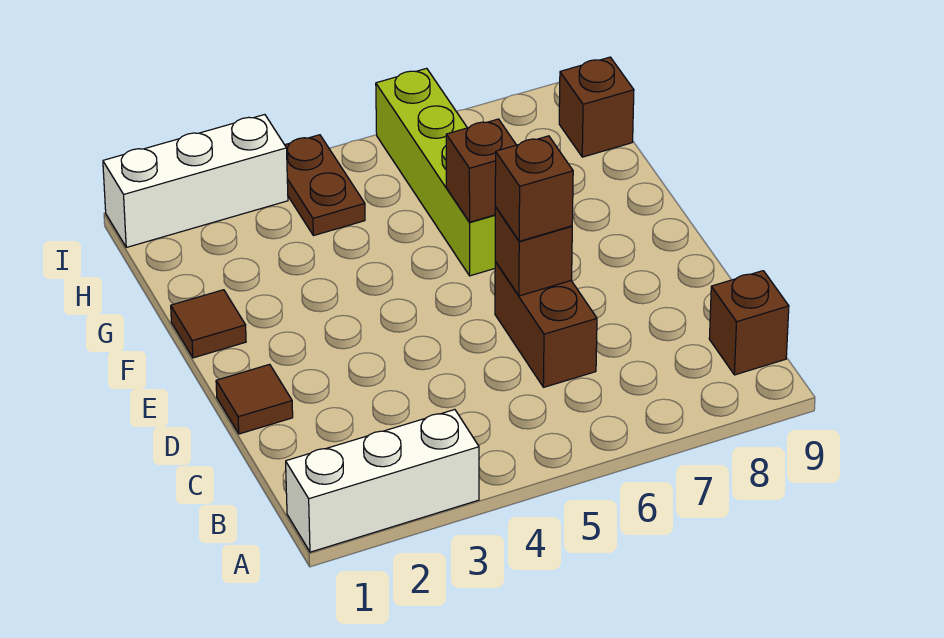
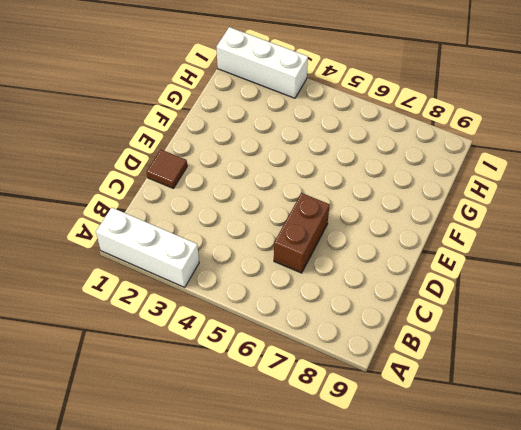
none -> brown 1x1 brick [709,271,789,375]
none -> brown 1x1 tile [171,290,246,358]
none -> lime 1x4 brick [376,68,495,276]

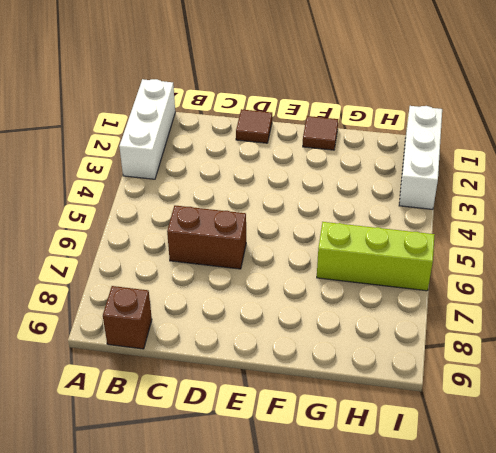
lime 1x3 brick [317,222,435,291] -> lime 1x4 brick [376,68,495,276]
none -> brown 1x2 plate [285,135,365,236]
none -> brown 1x1 brick [559,57,634,157]
none -> brown 1x1 brick [495,207,572,296]

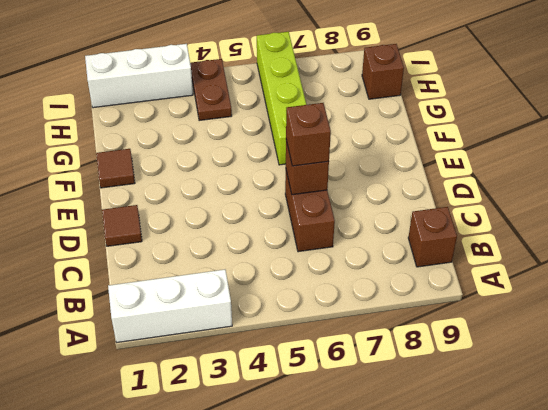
none -> brown 1x1 brick [446,119,516,222]

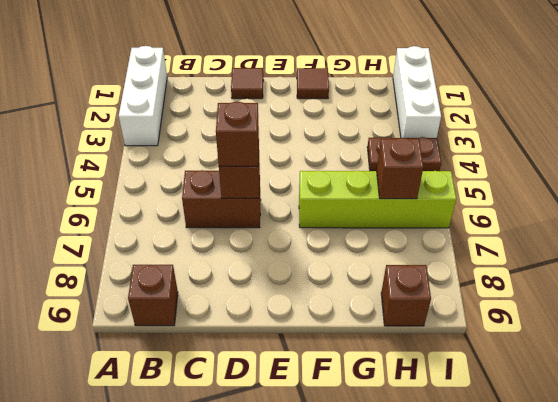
brown 1x1 brick [377,138,423,199] -> brown 1x1 brick moved to [446,119,516,222]

